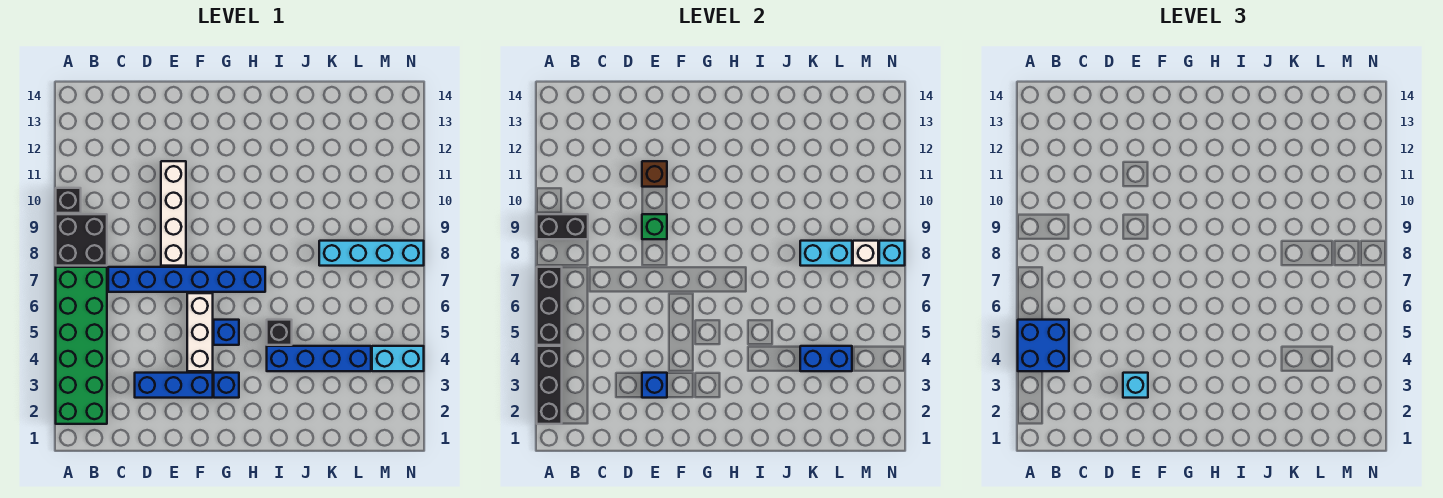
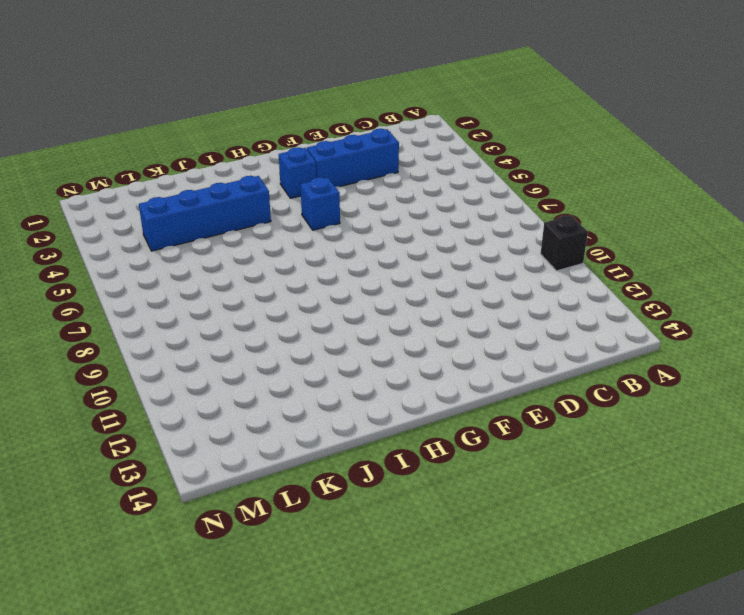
none -> green 2x6 brick [56,267,107,424]
none -> black 2x2 brick [56,214,107,266]
none -> blue 1x6 brick [108,267,265,292]

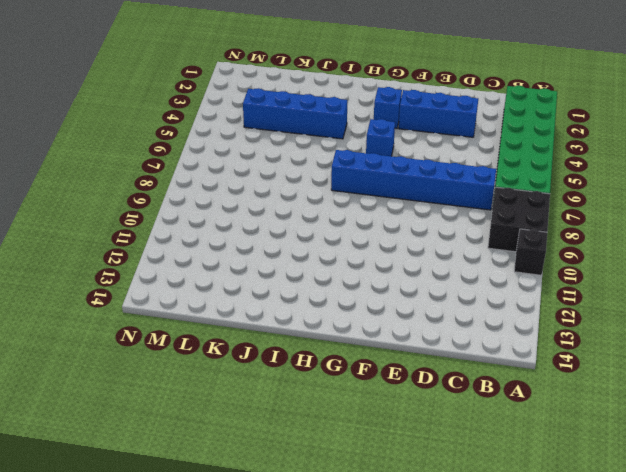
none -> white 1x4 brick [161,161,186,266]
none -> white 1x3 brick [187,293,213,371]
none -> black 1x1 brick [267,320,292,345]

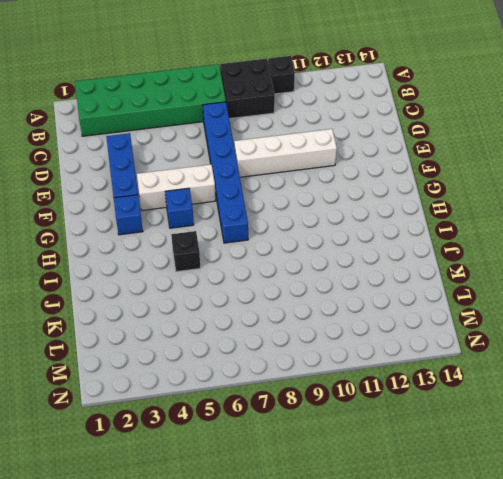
none -> blue 1x4 brick [267,346,371,371]
none -> cyan 1x4 brick [319,241,424,266]
none -> cyan 1x2 brick [372,346,424,371]

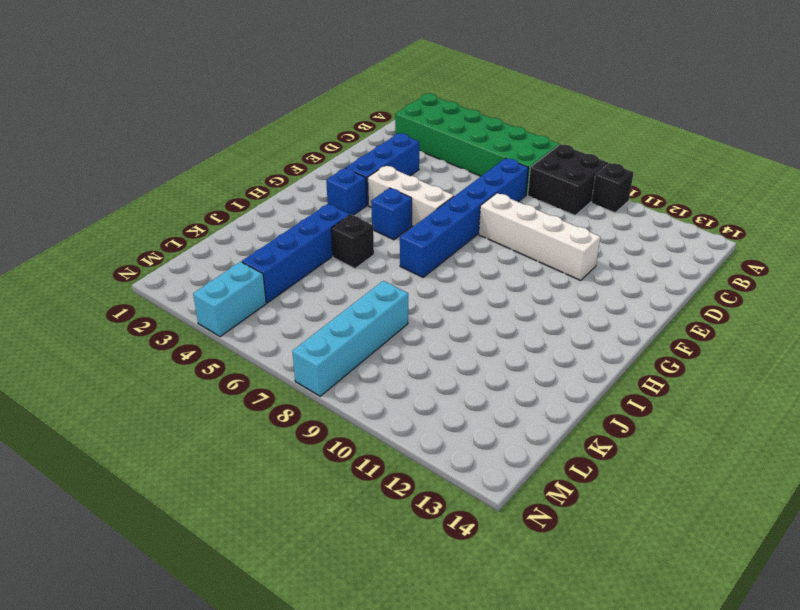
none -> black 1x3 brick [537,346,562,424]
none -> black 1x3 brick [537,267,562,345]
none -> black 1x2 brick [537,214,588,239]

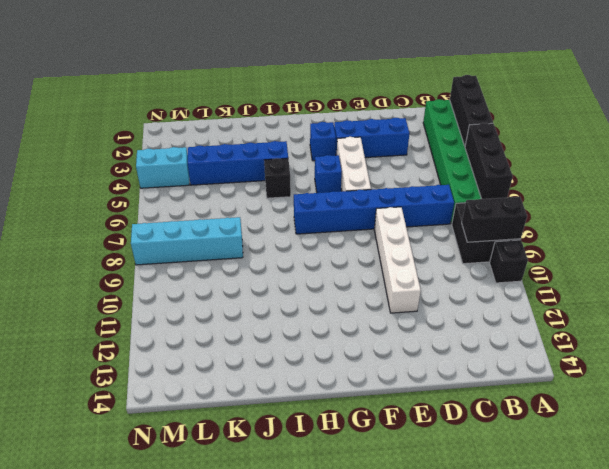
none -> blue 1x1 brick [642,373,667,398]
none -> green 1x1 brick [642,214,667,239]
none -> brown 1x1 brick [642,161,667,187]

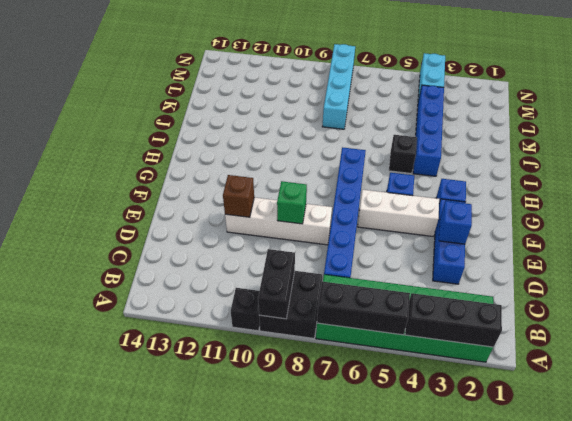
none -> blue 1x2 brick [800,346,852,371]
none -> cyan 1x2 brick [800,241,852,266]
none -> white 1x1 brick [853,241,878,266]

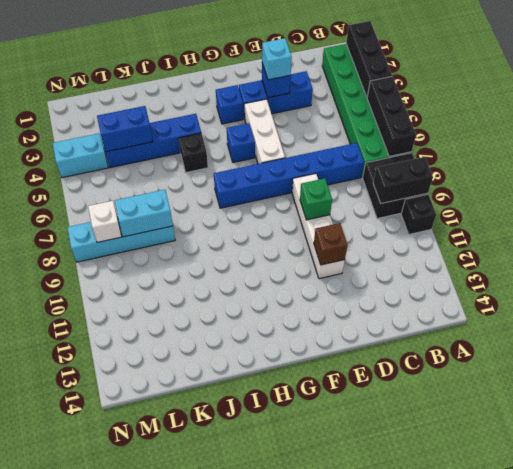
none -> cyan 1x1 brick [879,241,905,266]
none -> blue 2x2 brick [1018,320,1069,371]

